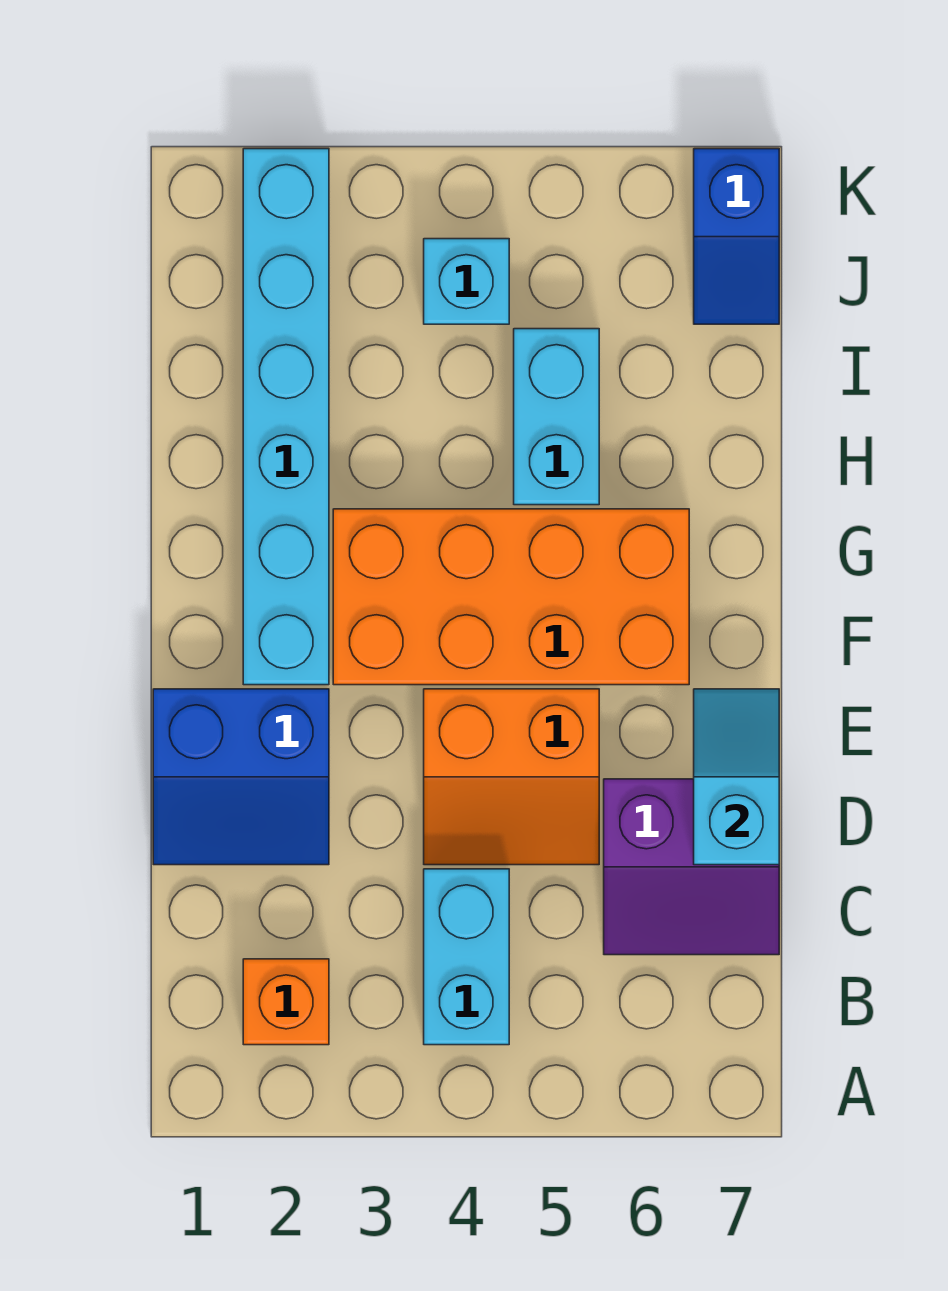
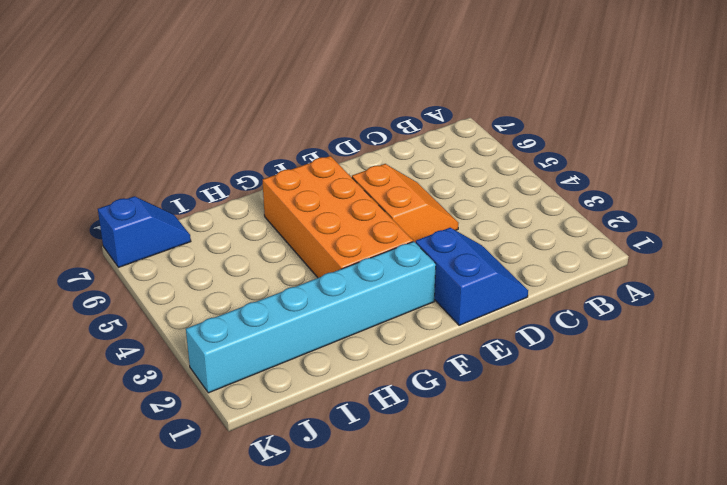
none -> orange 1x1 brick [243,959,329,1045]
none -> cyan 1x2 brick [424,869,509,1045]

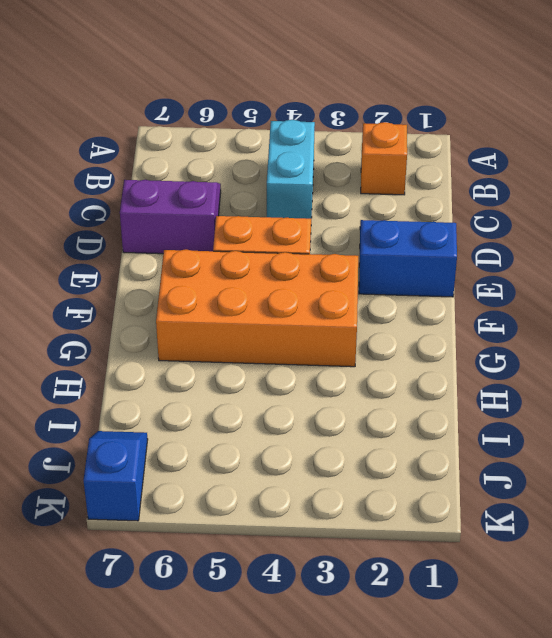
none -> cyan 1x6 brick [243,149,329,685]
none -> cyan 1x2 brick [514,329,599,505]

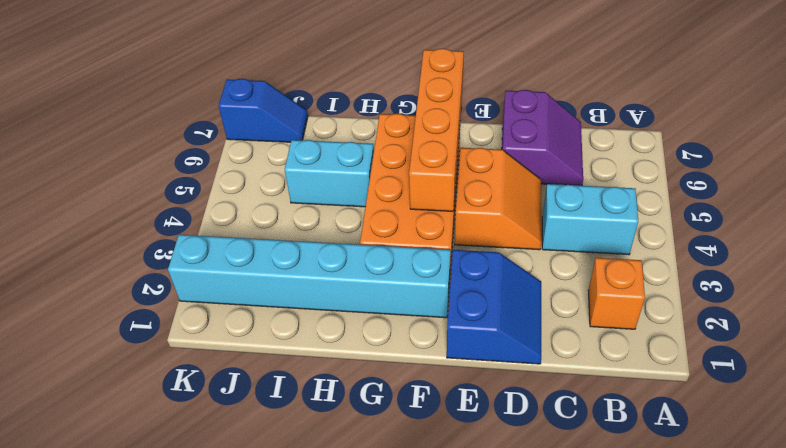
orange 1x4 brick [409,49,464,211] -> none
none -> cyan 1x1 brick [424,239,509,324]
none -> cyan 1x2 slope [694,689,779,865]

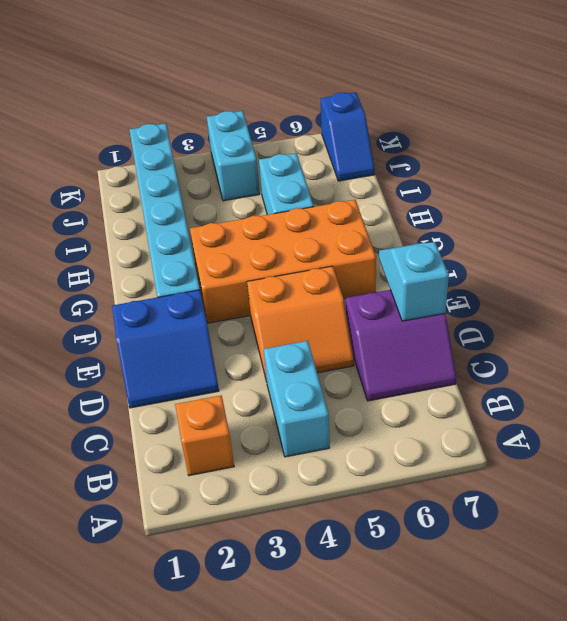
cyan 1x2 brick [207,111,260,201] -> cyan 1x1 brick [424,239,509,324]

